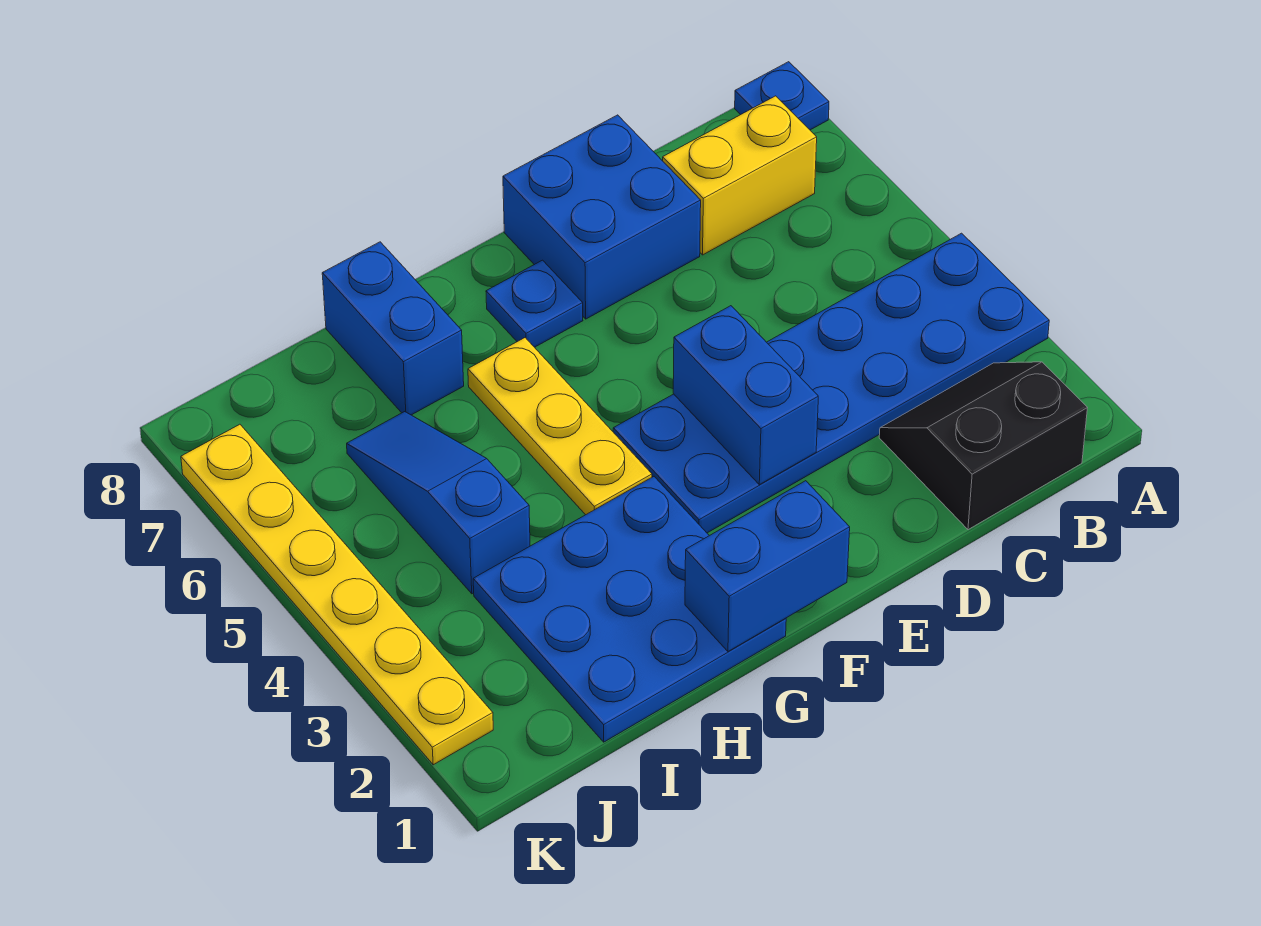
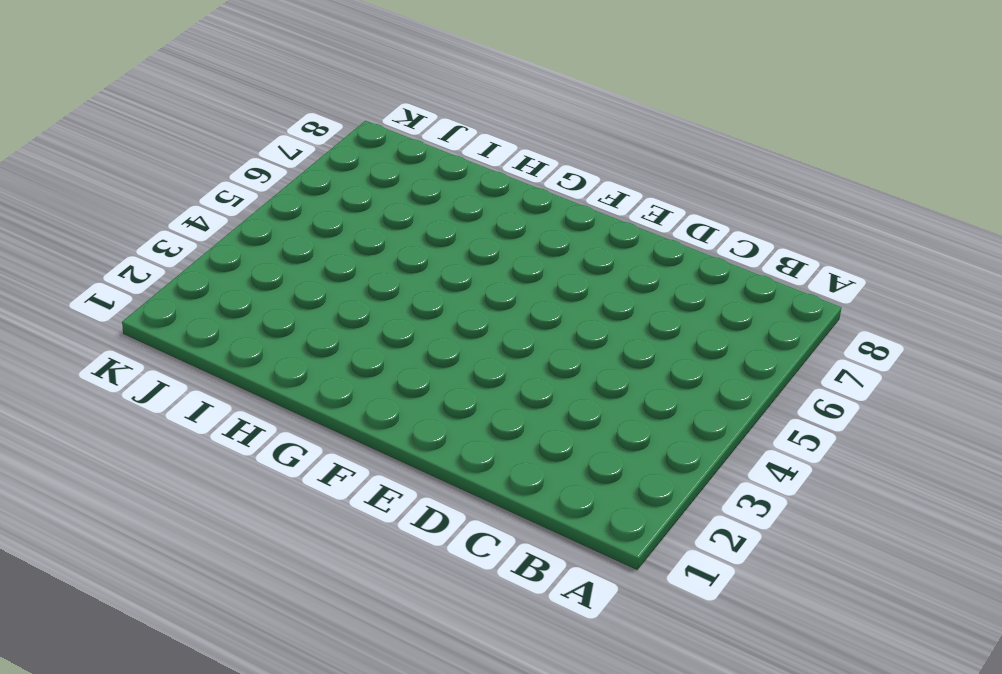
none -> blue 2x6 plate [613,233,1049,533]
none -> blue 1x1 plate [735,62,829,130]
none -> black 2x2 slope [879,362,1087,530]

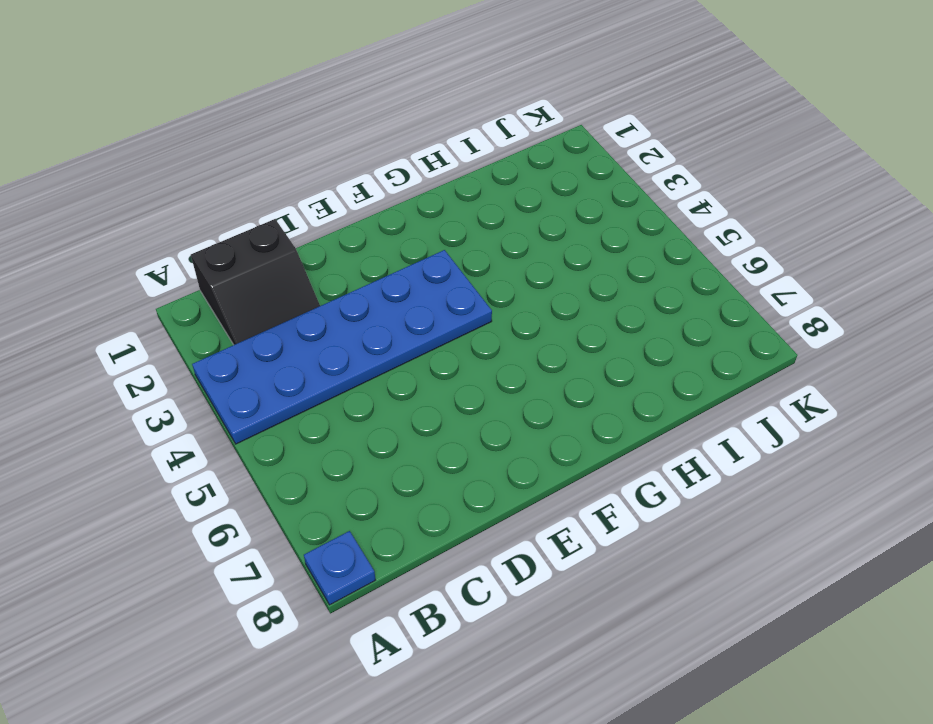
none -> yellow 1x2 brick [663,96,817,255]
none -> blue 2x2 brick [503,115,701,319]
none -> blue 1x1 plate [486,260,583,347]

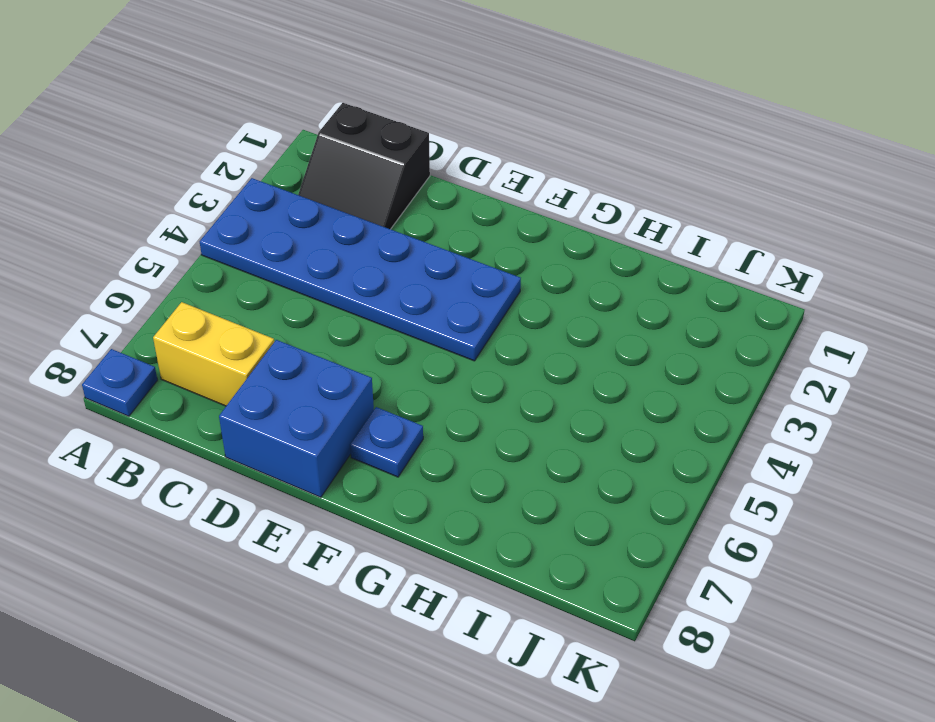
none -> blue 3x3 plate [473,477,786,742]
none -> yellow 1x3 plate [468,338,652,515]
none -> blue 1x2 brick [322,242,464,415]

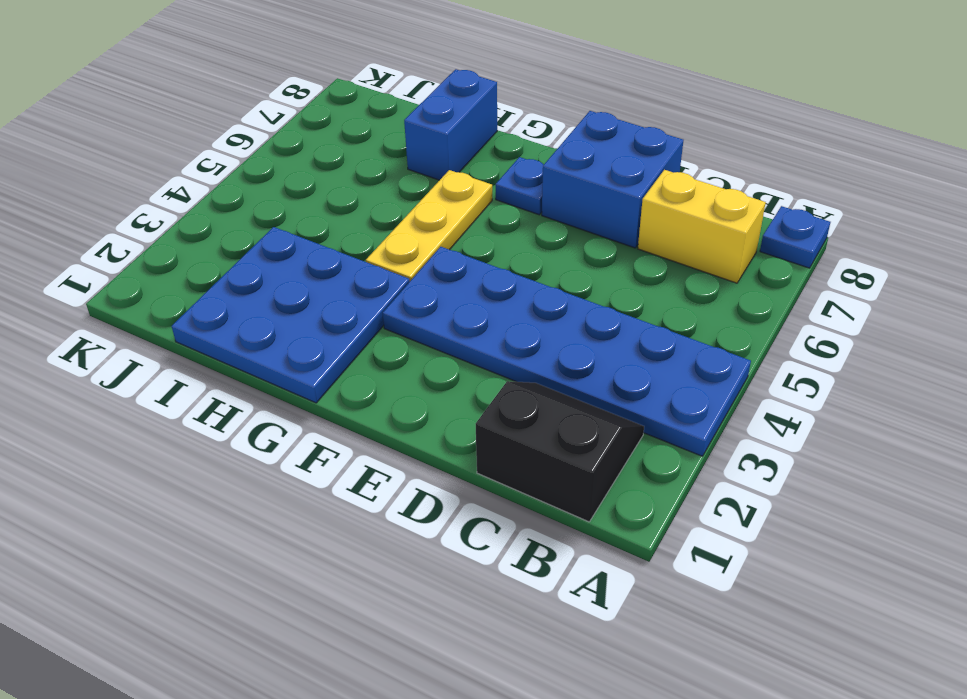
none -> blue 1x3 slope [347,412,530,594]
none -> yellow 1x6 plate [181,424,493,765]
none -> blue 1x2 brick [673,306,818,485]

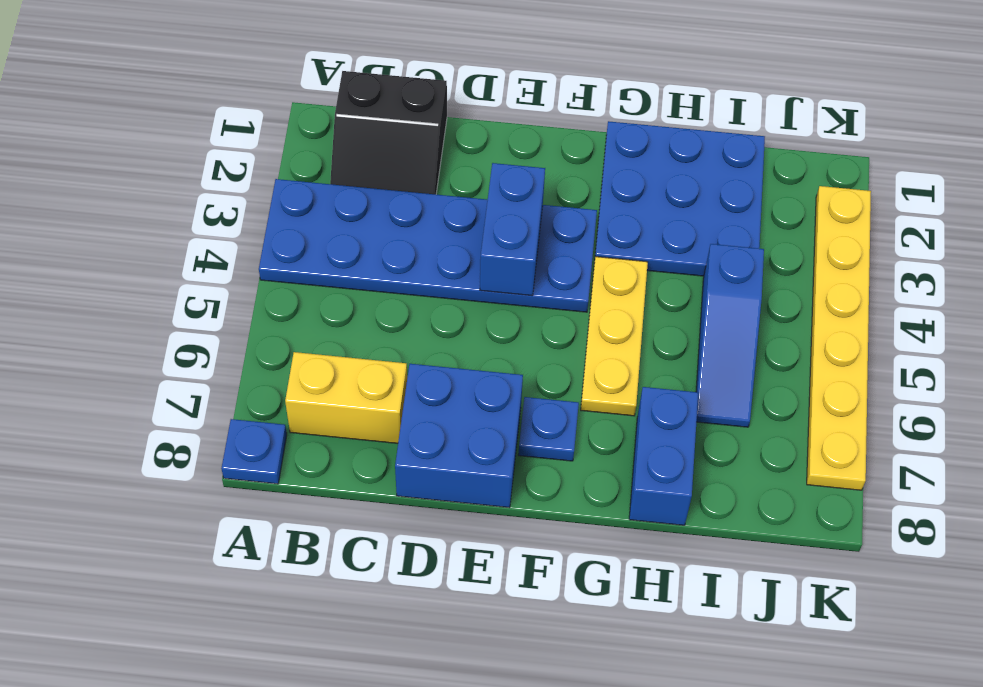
none -> blue 1x2 brick [685,481,850,652]

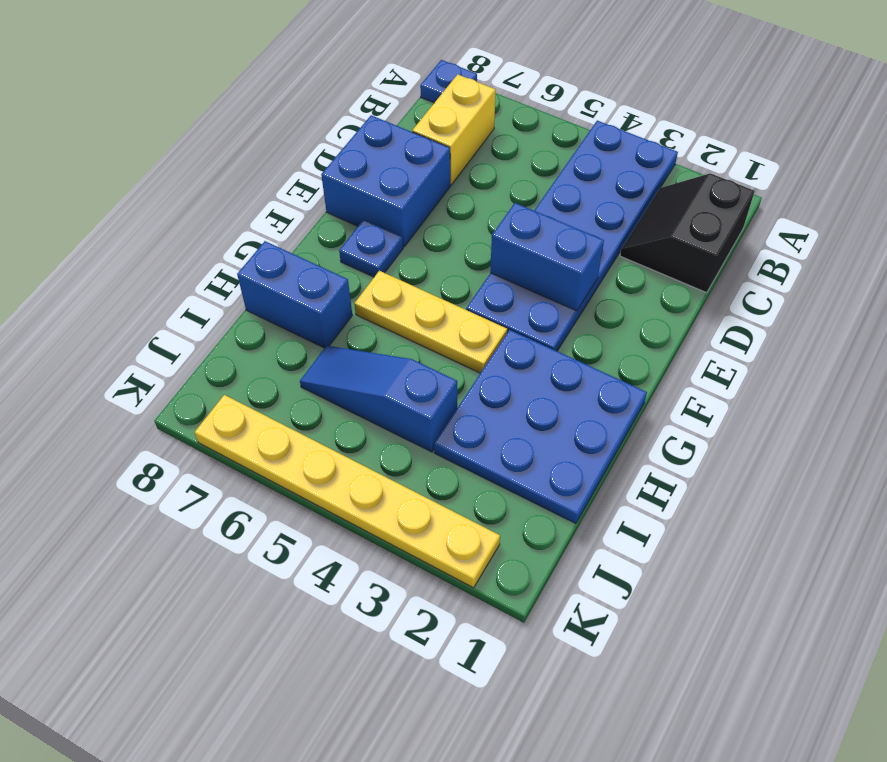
none -> blue 1x2 brick [685,481,850,652]

